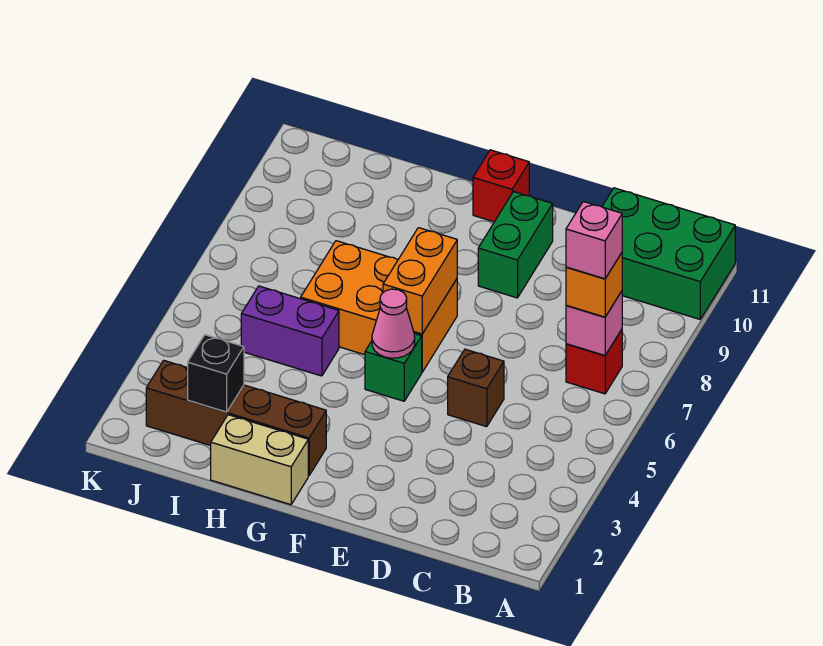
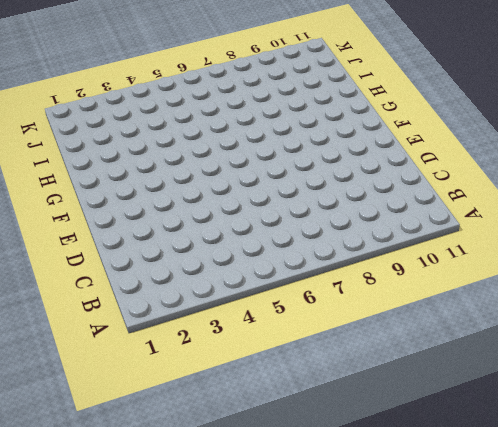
none -> green 2x3 brick [602,188,735,319]
none -> red 1x1 brick [566,330,622,394]
none -> brown 1x1 brick [448,349,504,427]

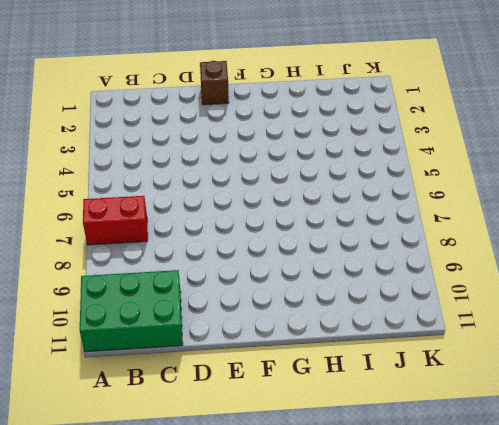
red 1x2 brick [83,196,148,245] -> red 1x1 brick [566,330,622,394]
brown 1x1 brick [200,61,229,105] -> brown 1x1 brick moved to [448,349,504,427]
none -> green 1x2 brick [478,192,553,298]
none -> green 1x1 brick [365,334,422,401]
none -> orange 2x3 brick [301,241,457,372]

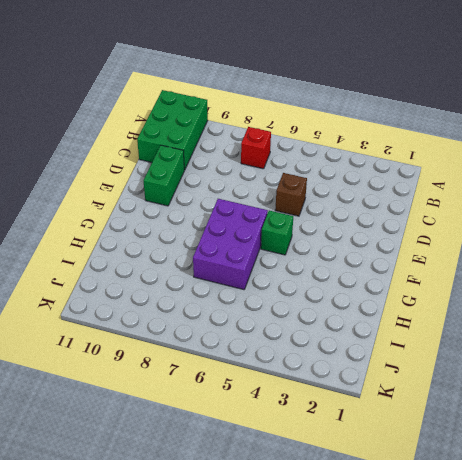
green 1x2 brick [144,145,184,206] -> green 1x2 brick turned to [478,192,553,298]
purple 2x3 brick [193,199,268,290] -> orange 2x3 brick [301,241,457,372]
none -> red 1x1 brick [473,150,529,222]
none -> tan 1x2 brick [211,415,308,505]
none -> brown 1x4 brick [146,360,326,476]

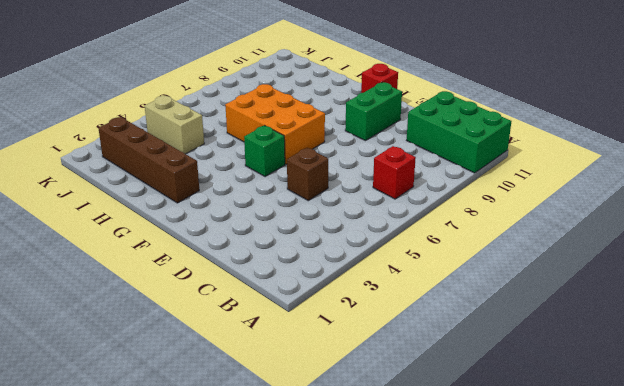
tan 1x2 brick [145,96,204,154] -> tan 1x2 brick moved to [211,415,308,505]
none -> purple 1x2 brick [241,286,339,376]
none -> pink 1x1 brick [566,291,622,356]
none -> pink 1x1 cone [372,289,415,358]

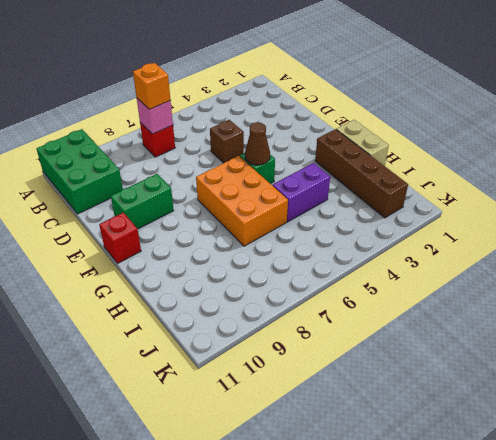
brown 1x1 cone [245,122,270,165] -> pink 1x1 cone [372,289,415,358]
purple 1x2 brick [272,163,330,222] -> purple 1x2 brick turned to [241,286,339,376]
none -> orange 1x2 brick [383,228,457,334]
none -> black 1x1 brick [188,335,244,412]
none -> pink 1x1 brick [566,201,622,279]

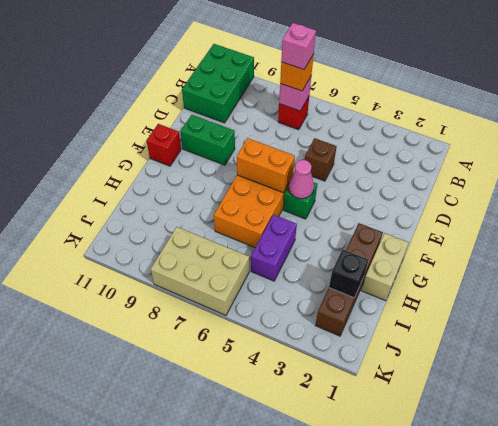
tan 2x3 brick [151,227,249,315] -> none

